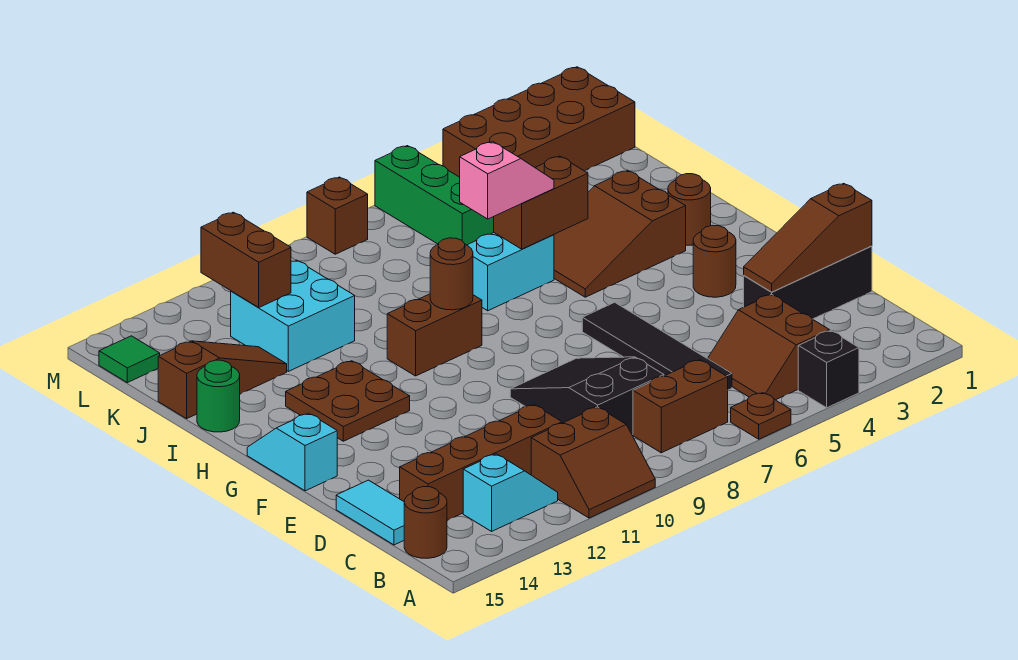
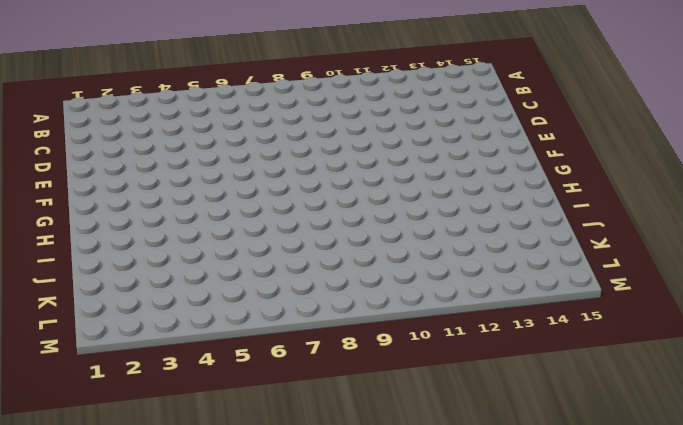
none -> black 1x1 brick [798,330,859,408]
none -> brown 1x1 plate [731,393,791,439]
none -> brown 2x2 slope [531,407,655,518]
none -> brown 2x2 slope [708,294,829,400]

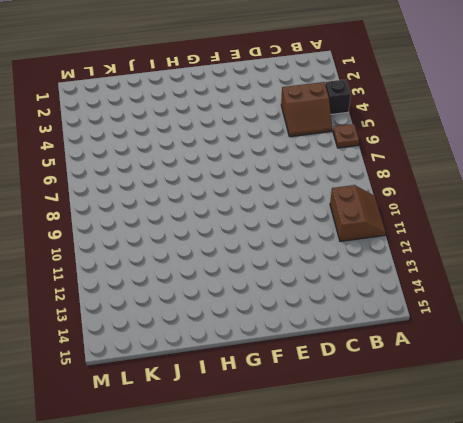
none -> brown 1x2 brick [633,360,728,453]
none -> cyan 1x2 slope [463,454,558,531]
none -> brown 1x1 round brick [404,487,447,558]
none -> black 1x4 tile [582,302,732,390]

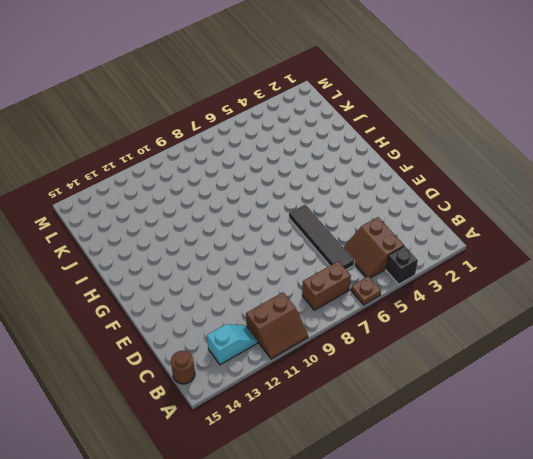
none -> black 2x3 slope [510,357,664,434]
none -> brown 1x4 brick [400,405,562,520]
none -> cyan 1x2 tile [336,480,404,545]
none -> black 1x3 brick [744,246,872,319]

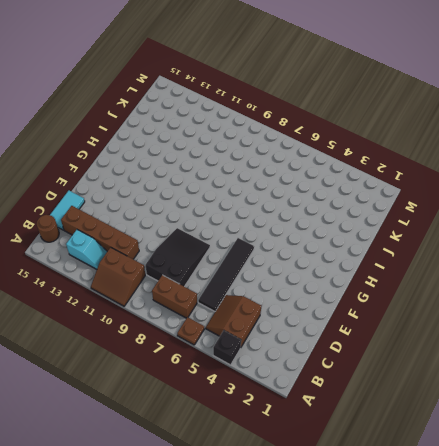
none -> black 1x3 brick [744,246,872,319]
none -> brown 1x1 round brick [693,225,736,297]
none -> cyan 1x2 slope [247,413,337,491]
none -> brown 2x2 plate [286,361,410,441]

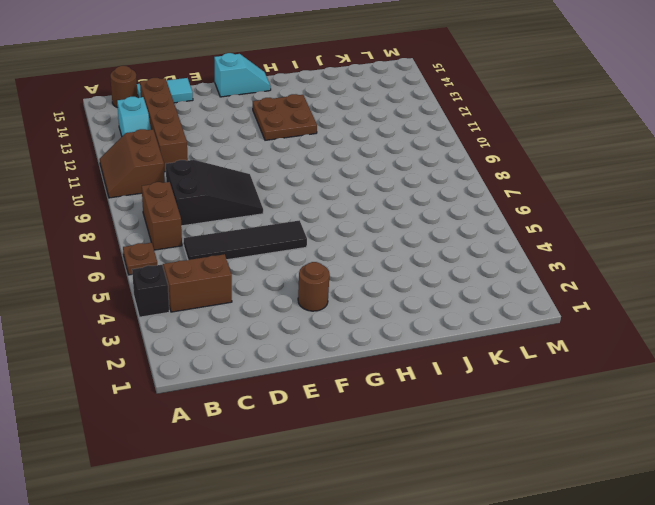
none -> black 1x3 brick [744,246,872,319]
none -> brown 1x1 round brick [668,174,711,245]
none -> brown 2x3 slope [554,170,686,297]
none -> brown 1x2 brick [387,294,482,376]

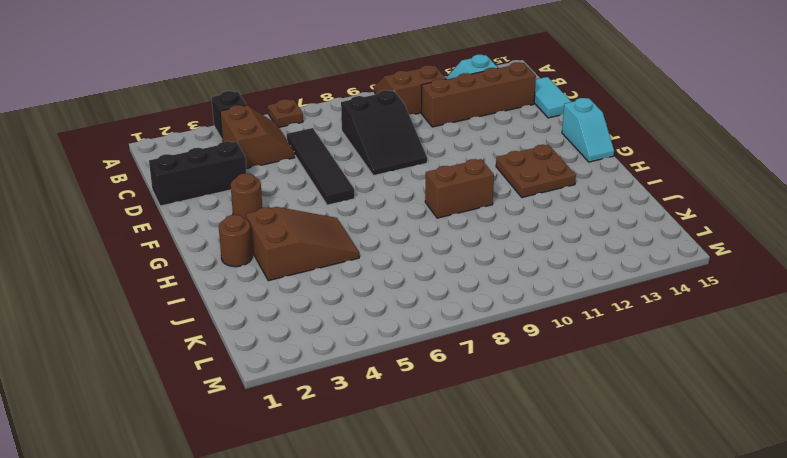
none -> brown 1x2 brick [633,360,728,453]
none -> brown 1x1 round brick [404,487,447,558]
none -> cyan 1x2 brick [467,233,554,311]
none -> green 1x1 round brick [197,360,240,432]

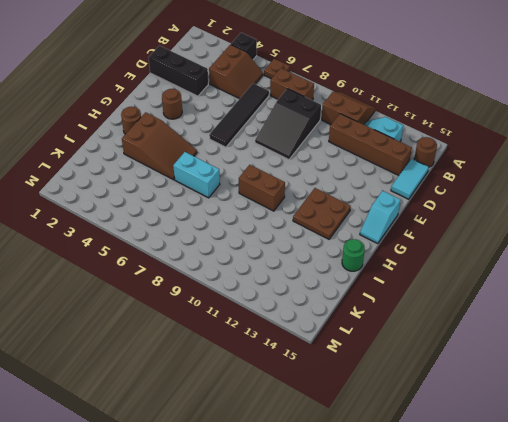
none -> cyan 2x2 brick [231,260,355,371]
none -> brown 1x3 slope [158,341,287,419]
none -> green 1x3 brick [375,146,494,245]
none -> brown 2x4 brick [443,67,635,177]

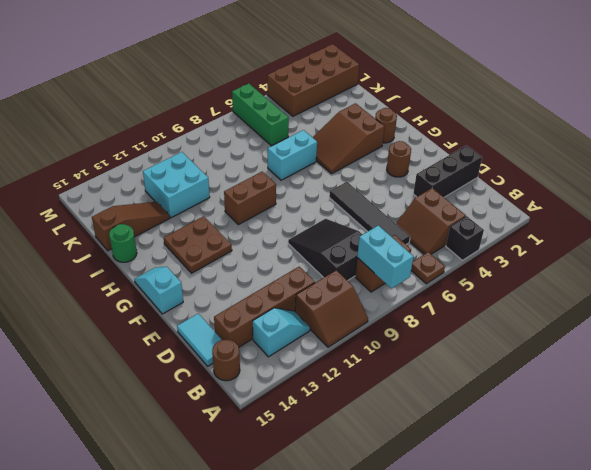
cyan 1x2 brick [357,225,414,288] -> none
none -> green 1x1 tile [99,336,160,383]
none -> brown 1x1 brick [307,177,368,254]
none -> brown 1x3 slope [744,183,872,292]
none -> brown 1x1 round brick [430,238,473,310]

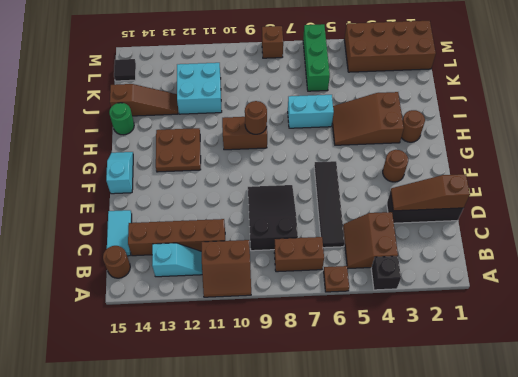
black 1x1 tile [114,59,136,81] -> green 1x1 tile [99,336,160,383]
none -> brown 1x2 brick [494,156,588,249]
none -> brown 1x2 brick [201,212,291,308]
none -> pink 1x2 slope [460,141,554,219]

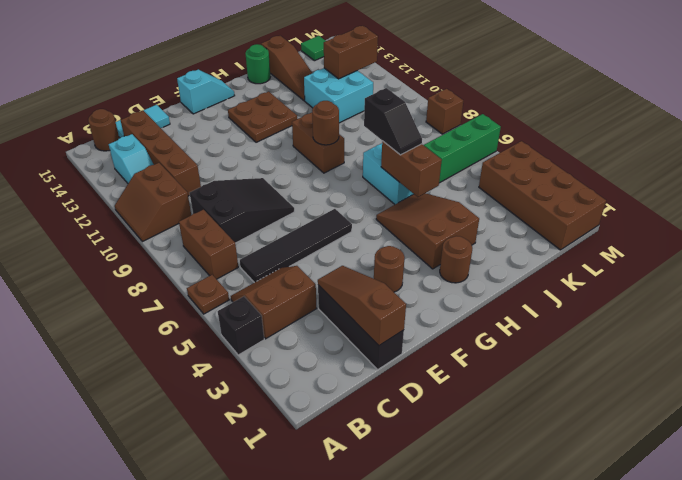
black 1x2 slope [364,88,422,155] -> pink 1x2 slope [460,141,554,219]

